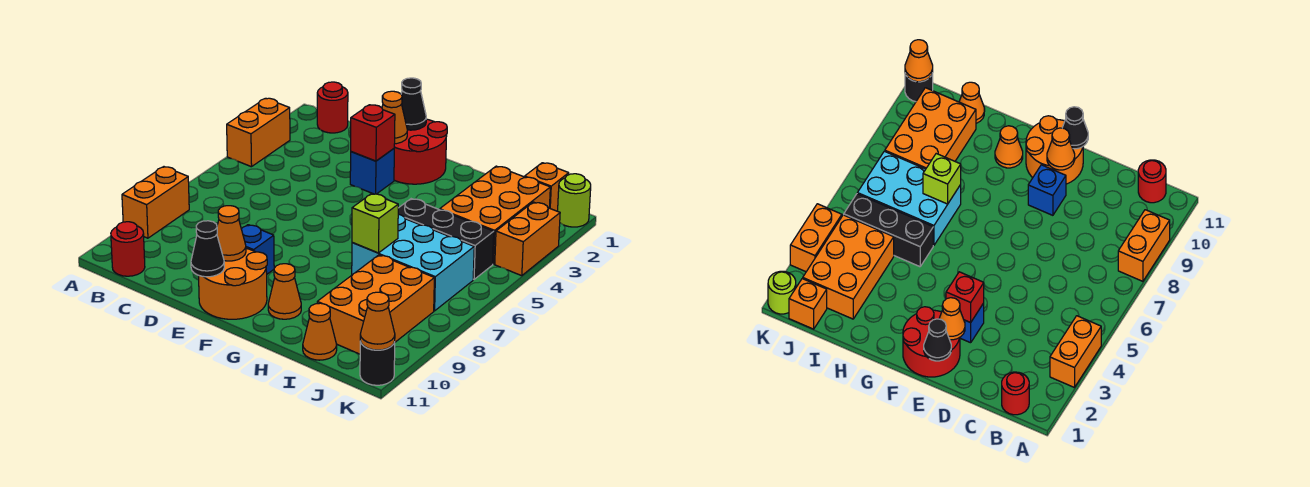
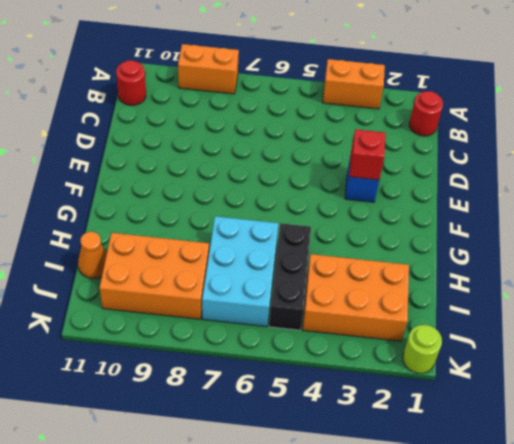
none -> red 2x2 round brick [394,119,447,184]
none -> blue 1x1 brick [241,225,274,274]
none -> orange 2x2 round brick [199,249,267,319]

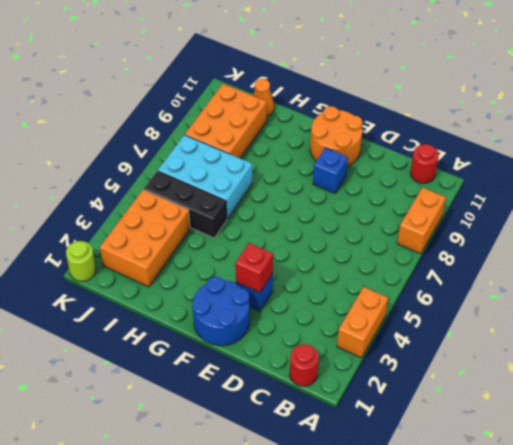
blue 2x2 round brick [192,277,249,346] -> red 2x2 round brick [394,119,447,184]
none -> orange 1x1 cone [268,264,301,319]
none -> orange 1x1 brick [525,163,569,211]
none -> orange 1x2 brick [495,202,560,276]

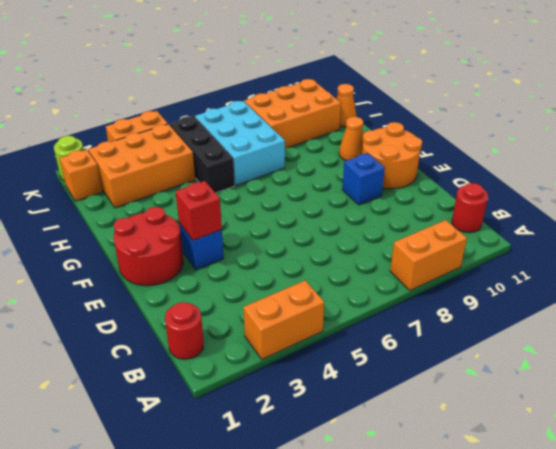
none -> black 1x1 round brick [360,341,395,385]
none -> black 1x1 cone [401,78,426,130]
none -> orange 1x1 cone [382,91,407,144]

